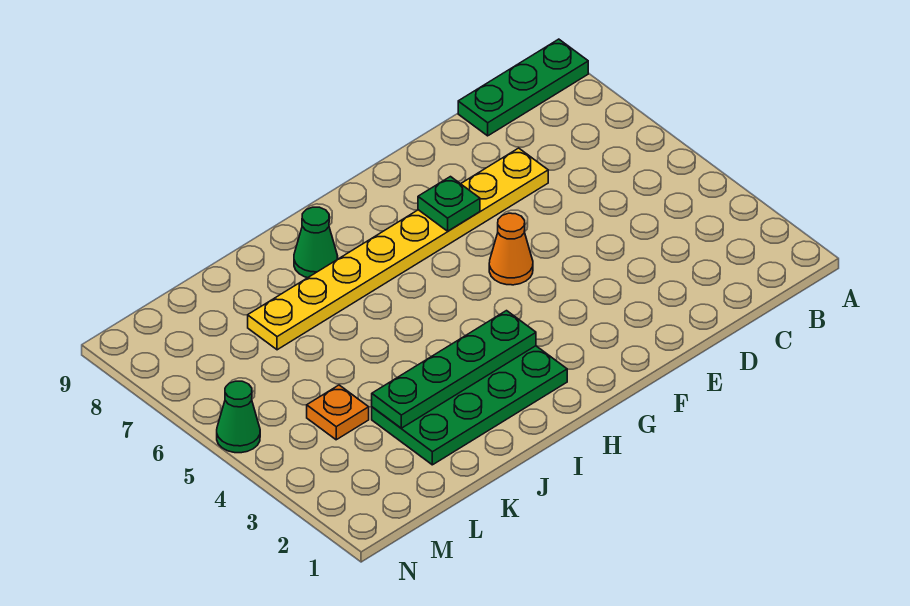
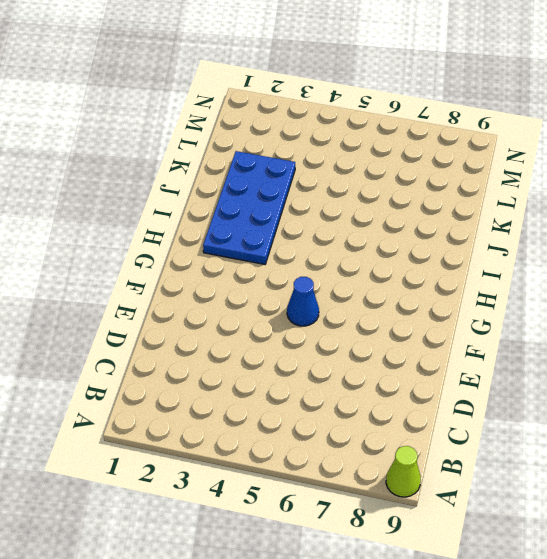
lime 1x1 cone [386,446,421,497] -> green 1x3 plate [458,39,588,136]
blue 1x1 cone [287,277,319,326] -> orange 1x1 cone [489,213,533,285]
blue 2x4 plate [203,151,295,264] -> green 2x4 plate [372,346,567,465]
none -> yellow 1x8 plate [248,148,548,350]
none -> green 1x1 cone [294,207,338,278]

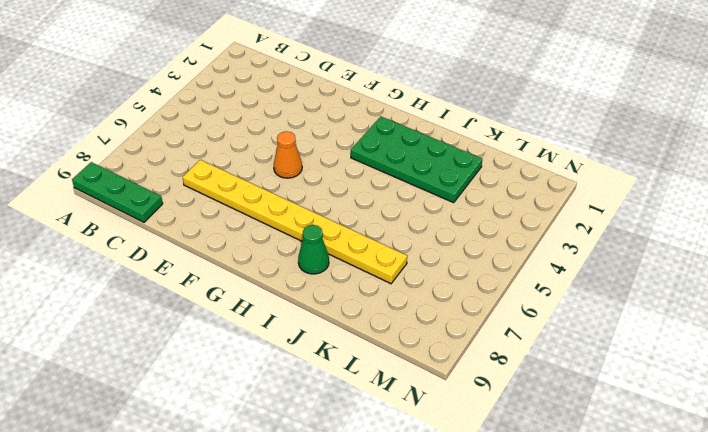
none -> orange 1x1 plate [307,385,369,440]
none -> green 1x1 cone [217,381,260,453]

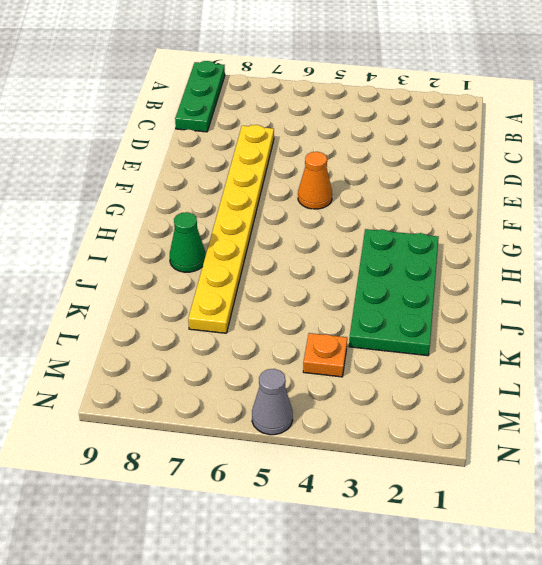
grey 1x1 cone [252,369,293,435] -> green 1x1 cone [217,381,260,453]
none -> green 1x1 plate [418,177,480,231]
none -> green 1x4 plate [372,311,536,428]

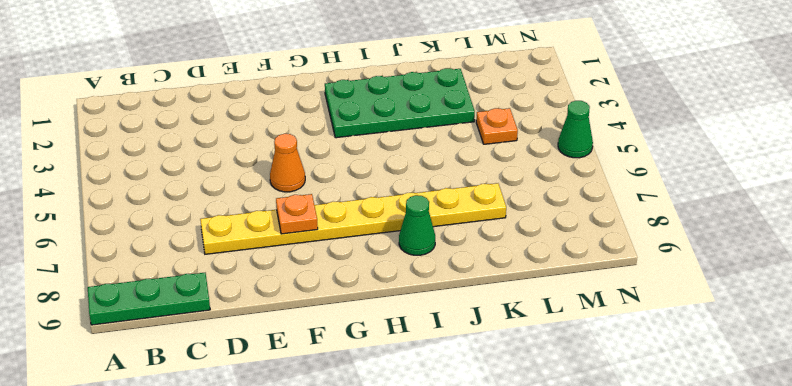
orange 1x1 plate [276,194,318,234] -> green 1x1 plate [418,177,480,231]
none -> green 1x4 plate [372,311,536,428]

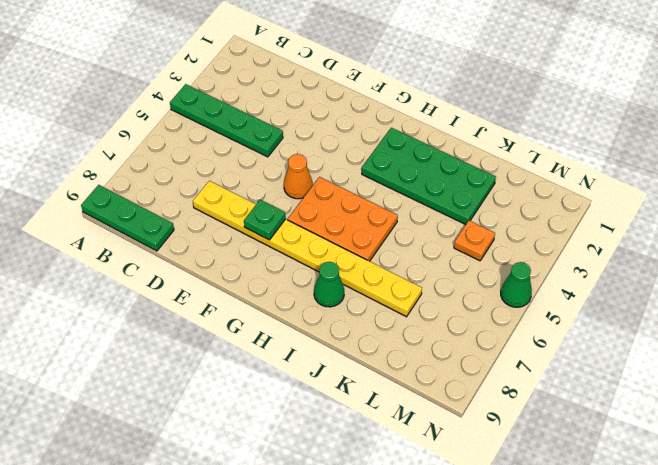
green 1x4 plate [170,84,283,157] -> green 1x4 plate moved to [372,311,536,428]
orange 2x3 plate [288,177,398,261] -> none

